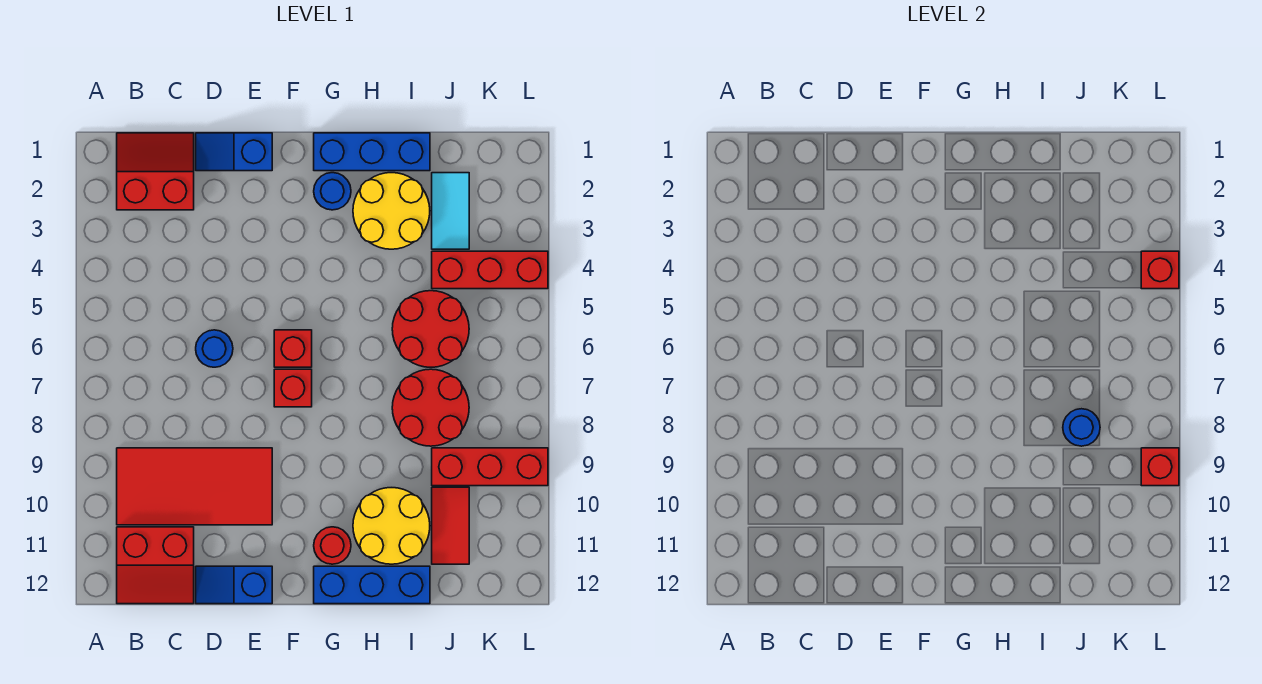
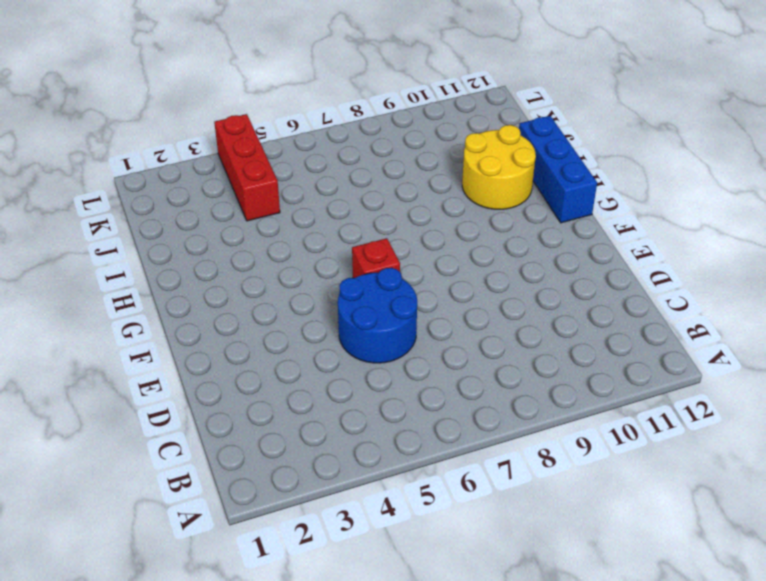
blue 2x2 round brick [338,268,417,363] -> blue 1x1 round brick [196,330,233,367]
none -> red 2x2 slope [117,133,194,210]
none -> red 2x4 tile [117,448,272,525]
none -> red 2x2 slope [117,527,194,604]

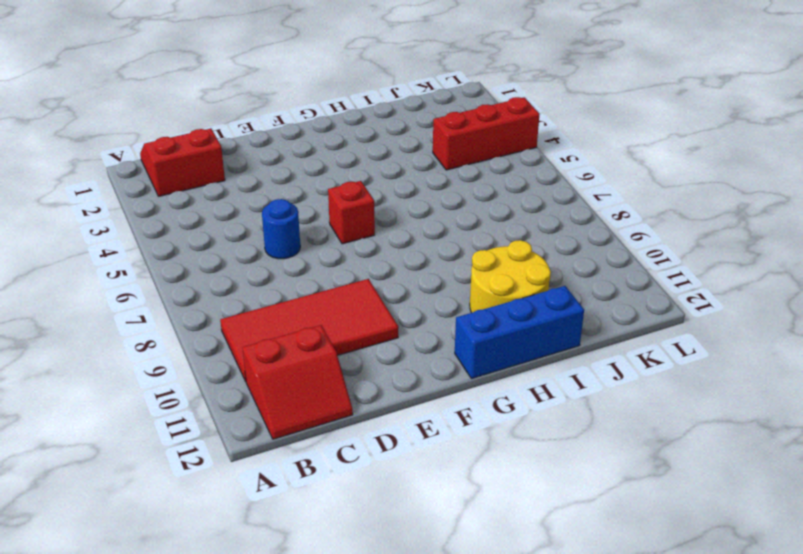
none -> blue 1x2 slope [196,133,272,171]
none -> blue 1x2 slope [196,566,272,604]
none -> red 1x1 brick [274,369,312,407]

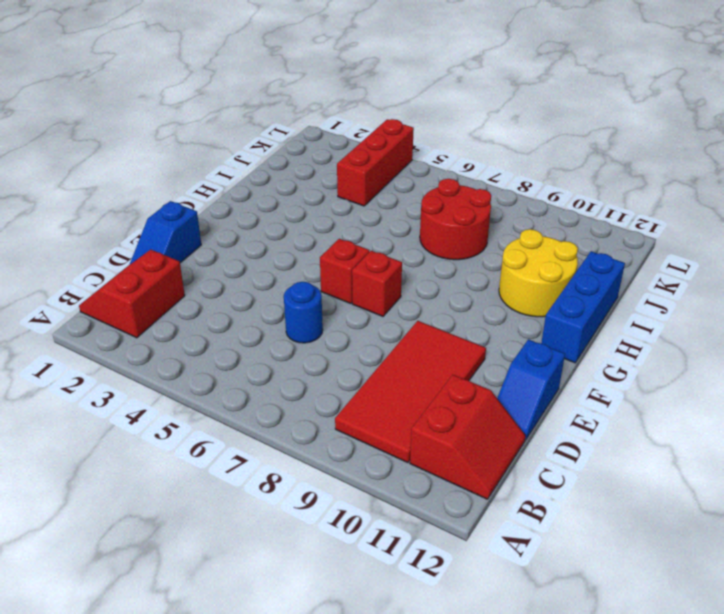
none -> blue 1x3 brick [314,133,430,171]
none -> blue 1x1 round brick [314,173,351,210]
none -> red 1x1 round brick [314,527,351,564]

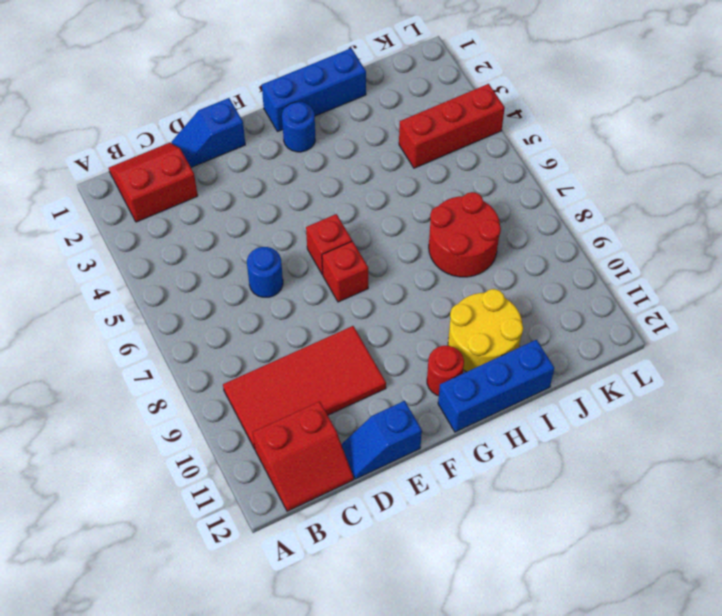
none -> yellow 2x2 round brick [353,173,430,249]
none -> red 2x2 round brick [392,291,469,367]
none -> cyan 1x2 tile [432,173,469,249]

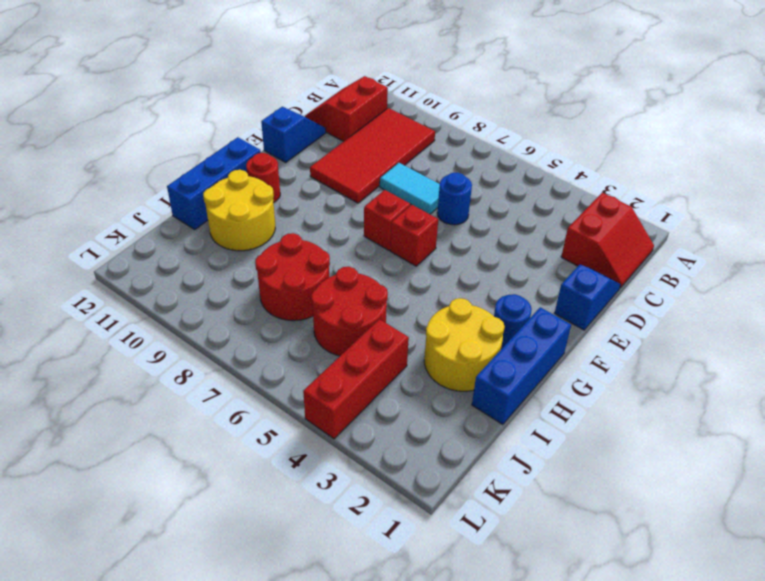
cyan 1x2 tile [380,163,440,214] -> cyan 1x2 tile moved to [432,173,469,249]
none -> red 1x3 brick [432,448,548,486]
none -> red 1x2 tile [432,487,469,564]
none -> blue 1x1 round brick [1063,409,1100,446]

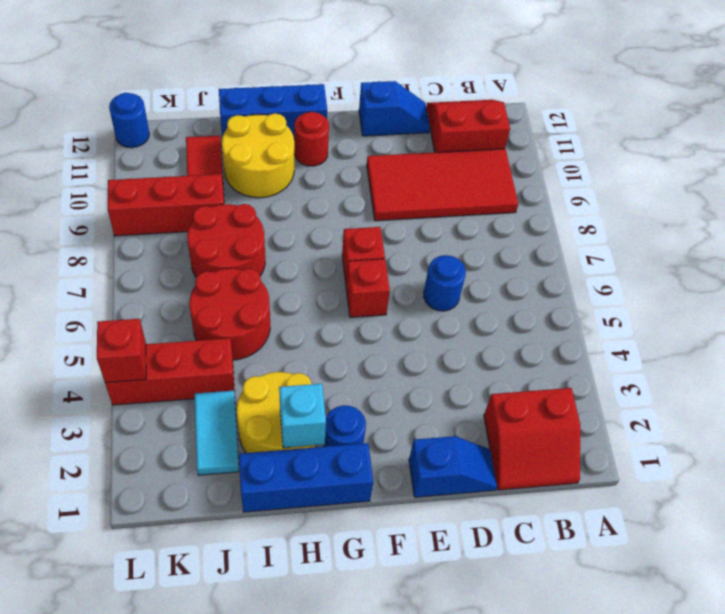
cyan 1x1 brick [279,384,326,448] -> none
blue 1x1 round brick [109,93,149,148] -> blue 1x1 round brick moved to [1063,409,1100,446]
none -> red 1x1 brick [1141,448,1179,486]

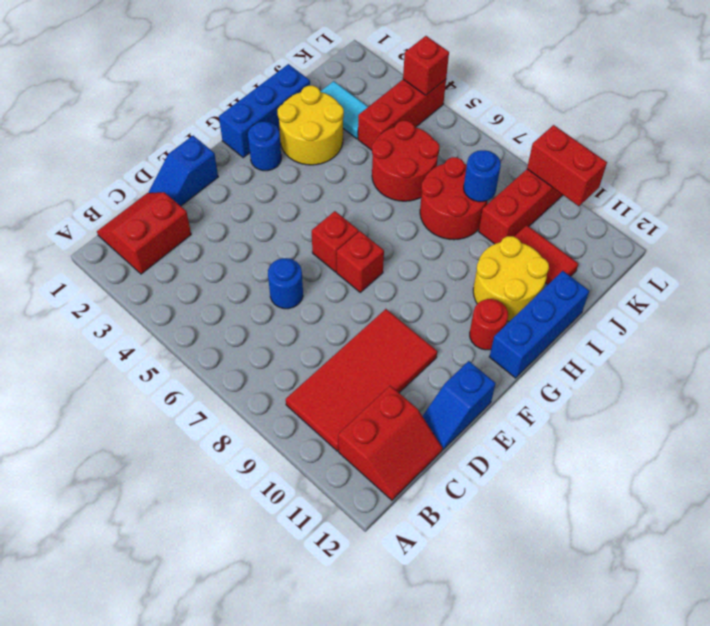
red 1x2 brick [527,125,607,206] -> red 1x1 brick [1141,448,1179,486]

